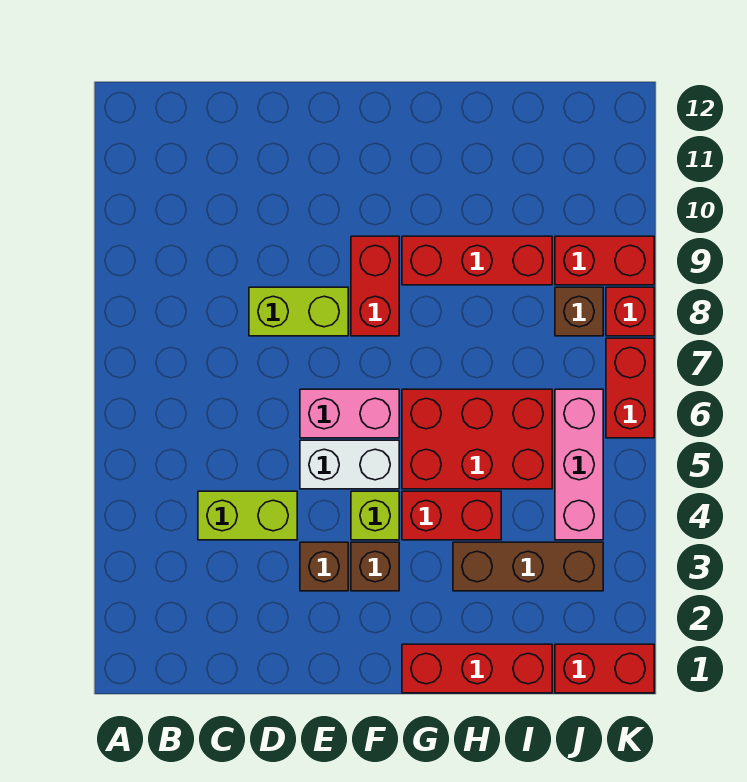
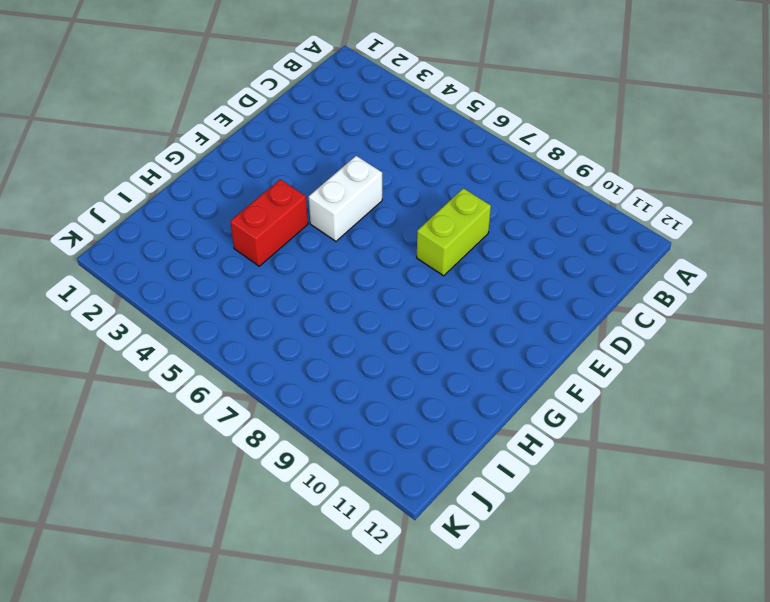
none -> lime 1x2 brick [198,491,297,540]
none -> brown 1x1 brick [300,542,348,591]
none -> pink 1x2 brick [300,389,399,438]

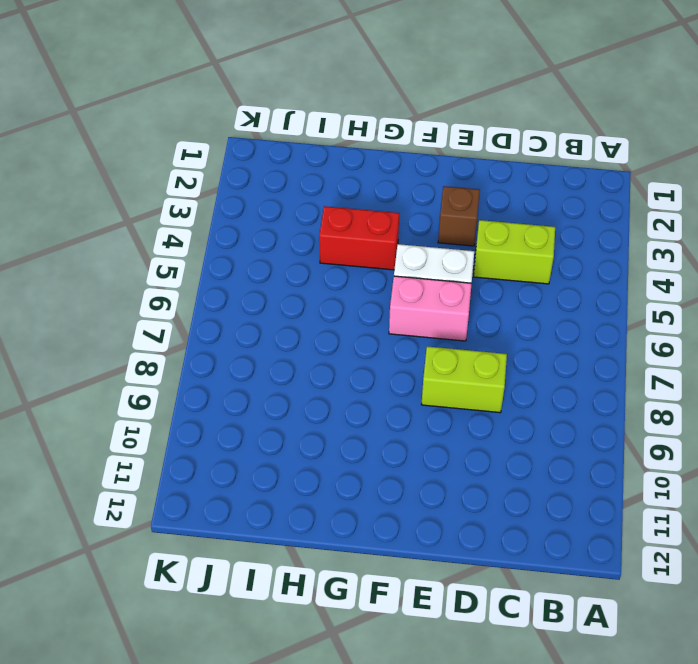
none -> brown 1x1 brick [351,542,399,591]
none -> lime 1x1 brick [351,491,399,540]
none -> red 1x2 brick [351,236,399,336]

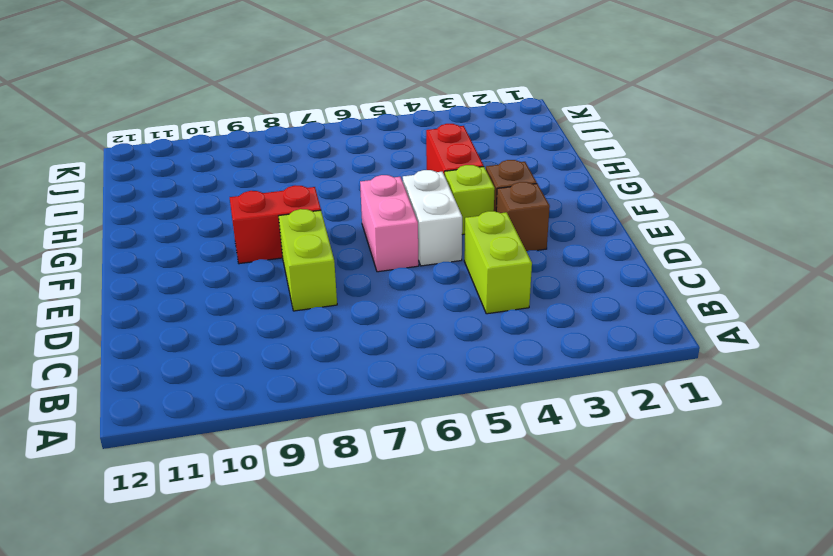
none -> red 1x3 brick [402,644,552,693]
none -> red 2x3 brick [402,389,552,489]
none -> red 1x3 brick [402,236,552,285]

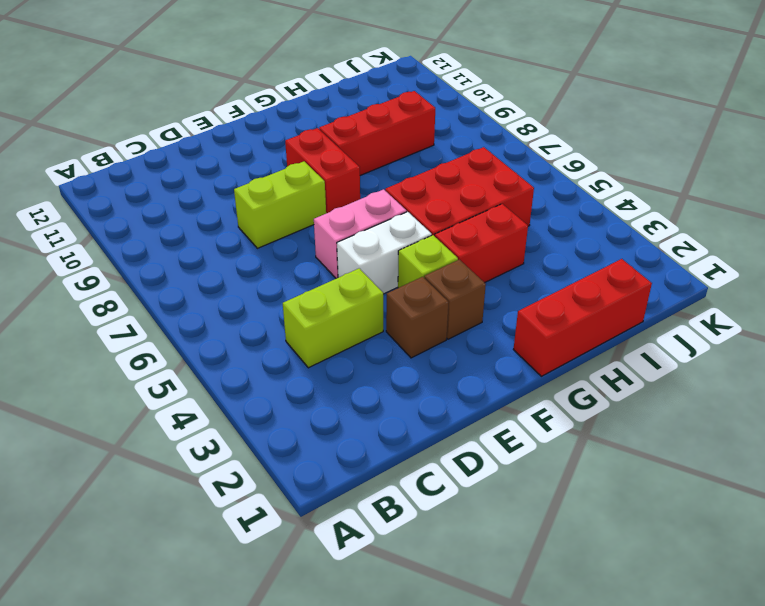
none -> brown 1x3 brick [453,542,603,591]
none -> red 1x2 brick [555,644,654,693]
none -> pink 1x3 brick [555,389,603,540]

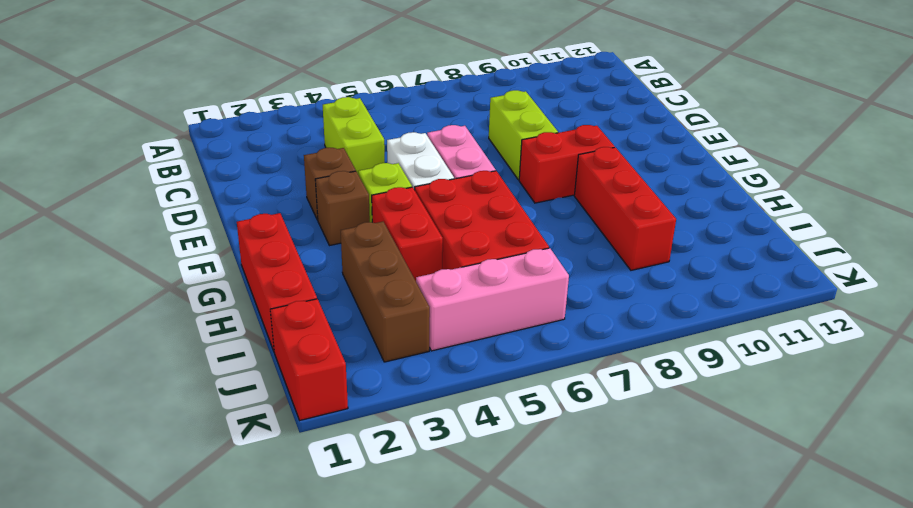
none -> brown 1x1 brick [555,287,603,336]
none -> red 1x2 brick [555,236,654,285]
none -> red 1x2 brick [606,338,654,438]

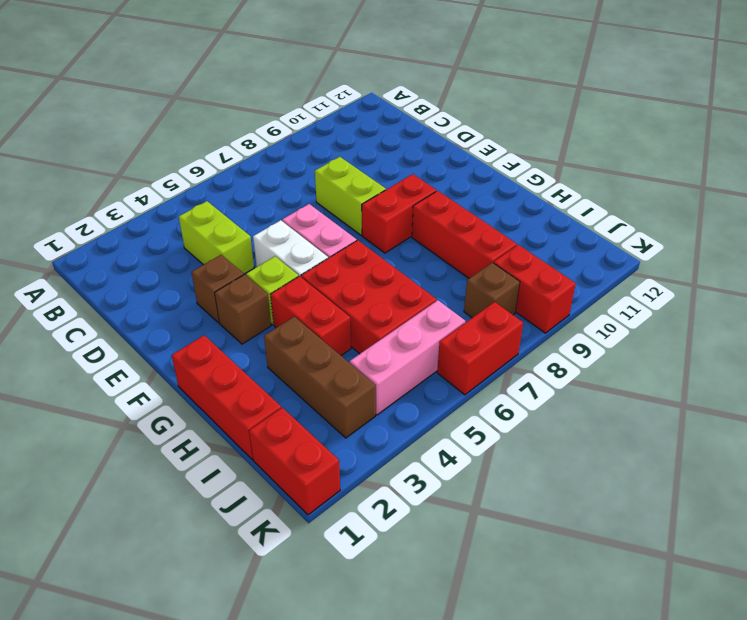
none -> red 1x1 brick [606,287,654,336]

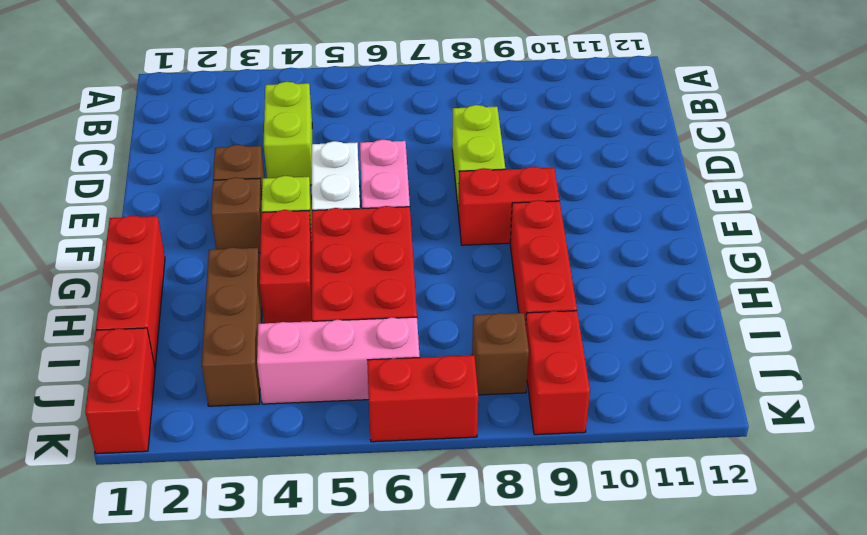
none -> red 1x1 brick [606,287,654,336]

